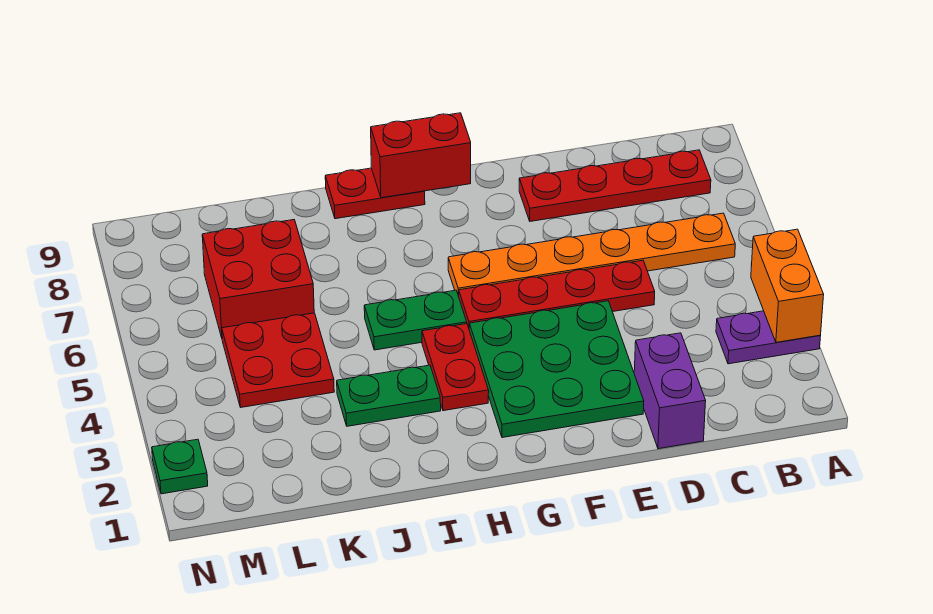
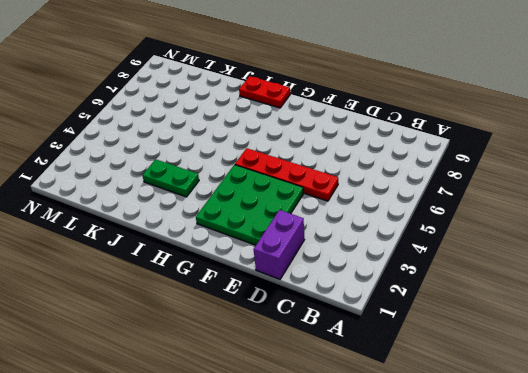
none -> purple 1x2 plate [716,311,820,364]
none -> orange 1x6 plate [448,213,735,296]
none -> red 1x4 plate [519,150,711,221]

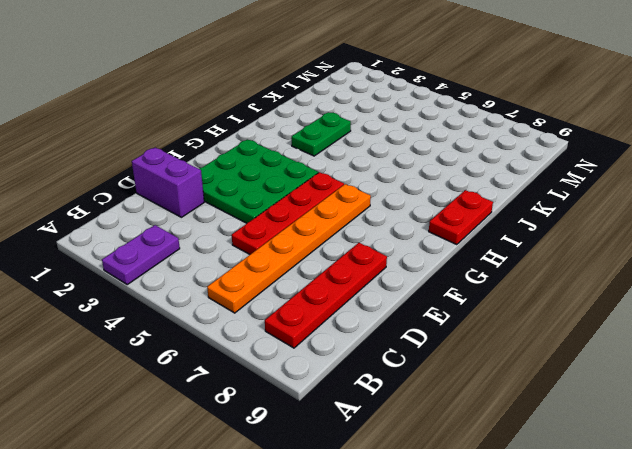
none -> red 1x2 plate [422,324,489,411]
none -> green 1x2 plate [364,290,467,350]
none -> red 2x2 plate [222,313,334,407]

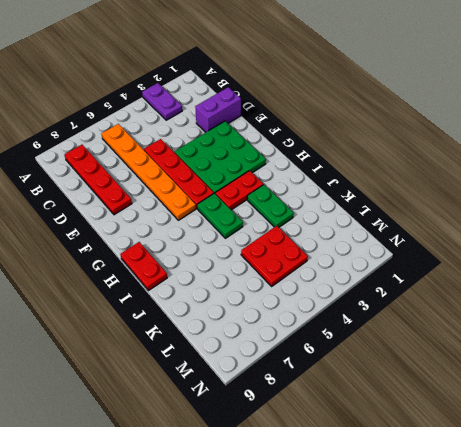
none -> red 2x2 brick [202,220,314,338]
none -> green 1x1 plate [152,439,208,494]
none -> orange 1x2 brick [751,229,824,342]

